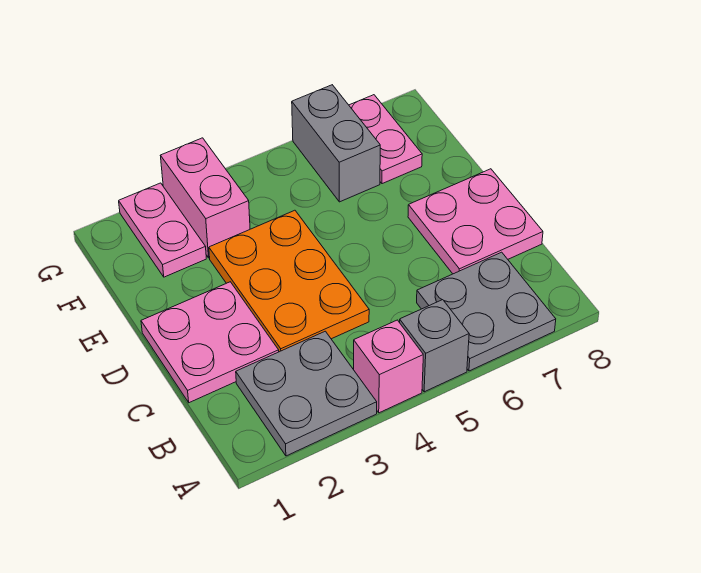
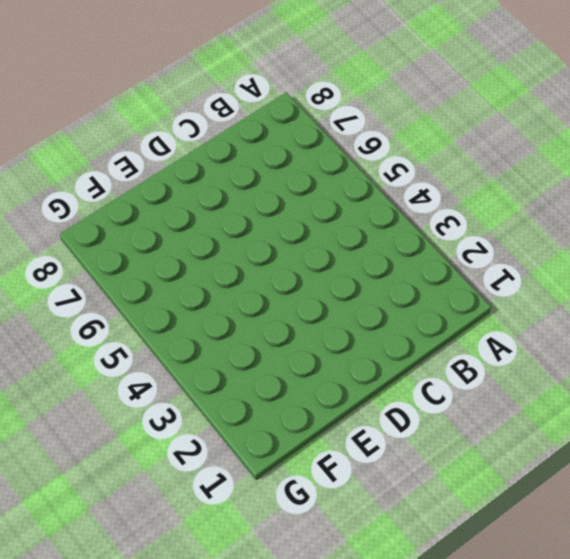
none -> grey 2x2 plate [236,331,377,456]
none -> pink 1x1 brick [354,320,423,413]

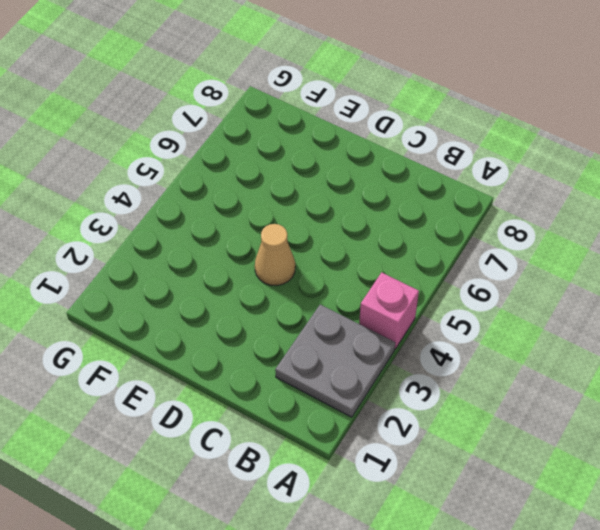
tan 1x1 cone [255,224,295,286] -> orange 2x3 plate [209,210,369,352]
none -> grey 1x1 brick [400,300,469,392]
none -> grey 2x2 plate [417,252,556,371]

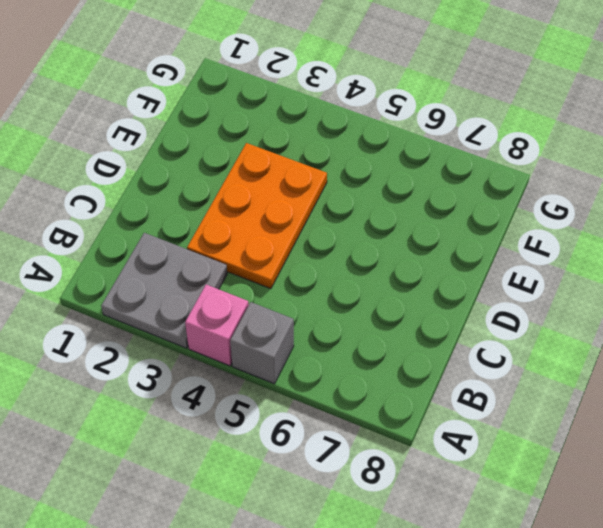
none -> grey 2x2 plate [417,252,556,371]
none -> pink 2x2 plate [141,282,279,403]

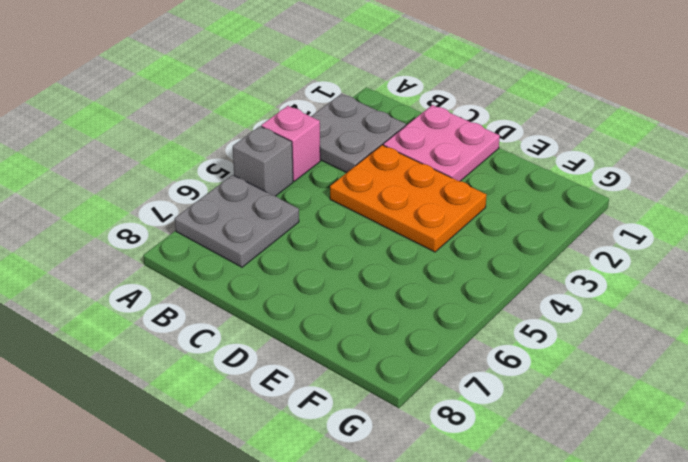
none -> pink 2x2 plate [408,169,543,274]
none -> pink 1x2 plate [119,183,206,277]

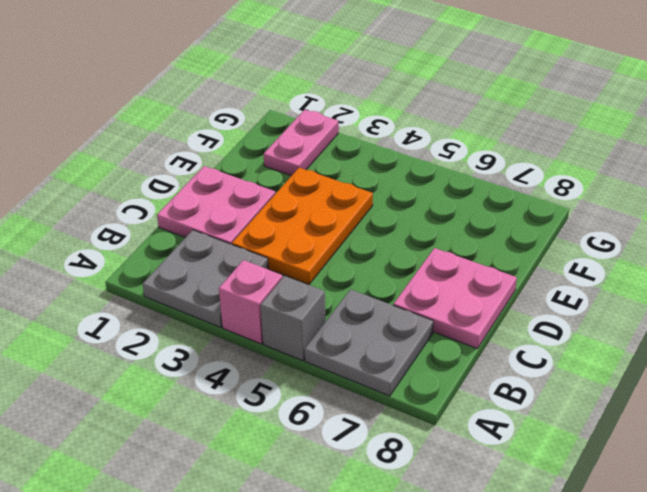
none -> pink 1x2 brick [160,138,250,258]
none -> grey 1x2 brick [292,85,380,202]

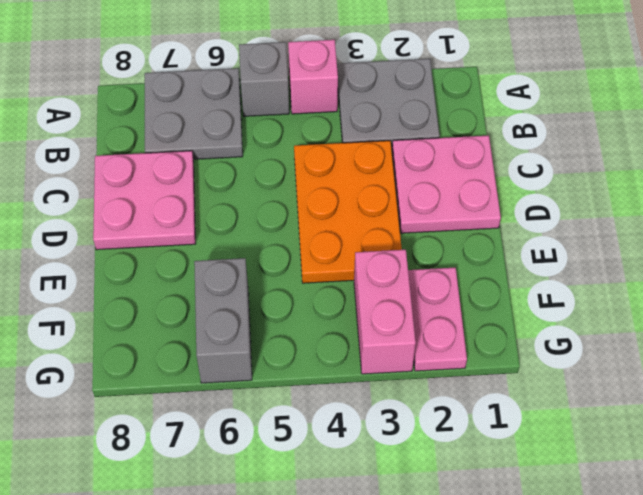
none -> pink 1x2 plate [349,95,422,184]

